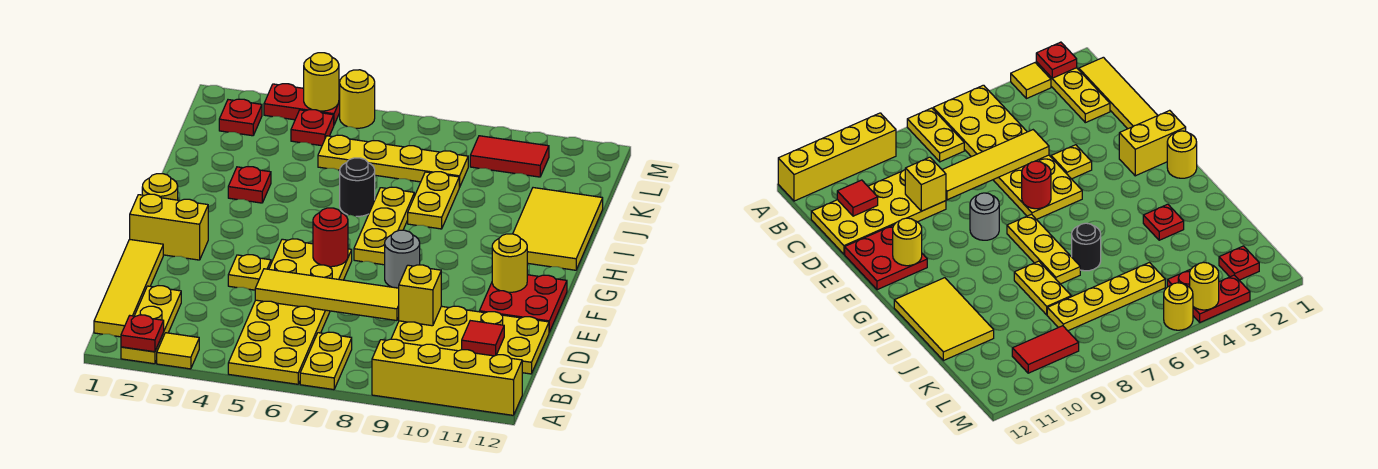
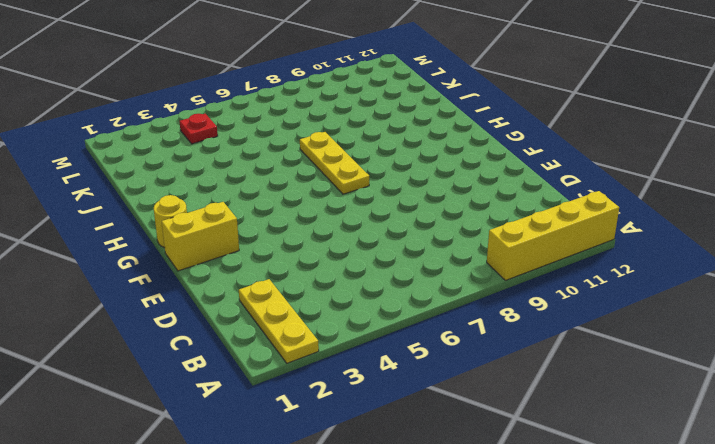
none -> yellow 1x1 tile [157,333,199,369]
none -> yellow 2x6 plate [228,239,352,384]
none -> yellow 1x2 plate [300,332,352,390]
none -> yellow 1x4 tile [94,239,163,337]

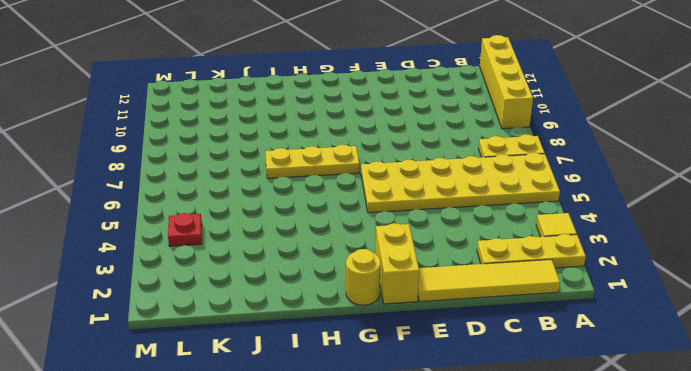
none -> yellow 2x4 plate [391,306,549,374]
none -> yellow 1x1 plate [228,255,271,290]
none -> red 2x2 plate [479,275,567,332]
none -> grey 1x1 round brick [385,230,420,288]

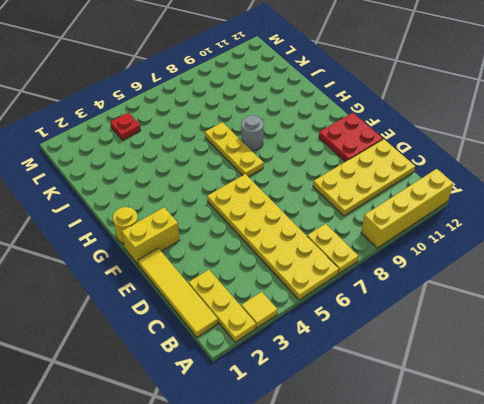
grey 1x1 round brick [241,115,264,151] -> grey 1x1 round brick moved to [385,230,420,288]
none -> yellow 1x1 plate [228,255,271,290]
none -> yellow 2x3 tile [513,188,603,270]
none -> red 1x1 plate [228,167,271,203]
none -> black 1x1 round brick [340,158,375,216]

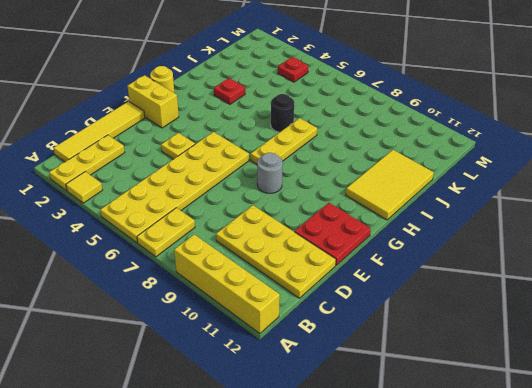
none -> yellow 1x2 plate [408,172,459,229]
none -> yellow 1x4 plate [318,135,468,187]
none -> red 1x1 plate [219,99,262,136]
none -> red 1x2 tile [470,136,549,177]

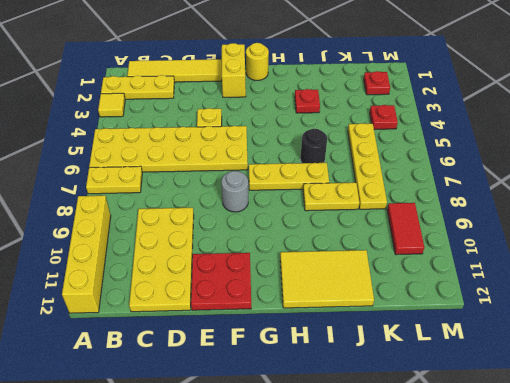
none -> red 1x2 plate [264,84,340,125]
none -> yellow 1x1 round brick [340,70,375,128]
none -> red 1x1 plate [121,315,164,352]
none -> red 1x1 tile [462,321,504,356]

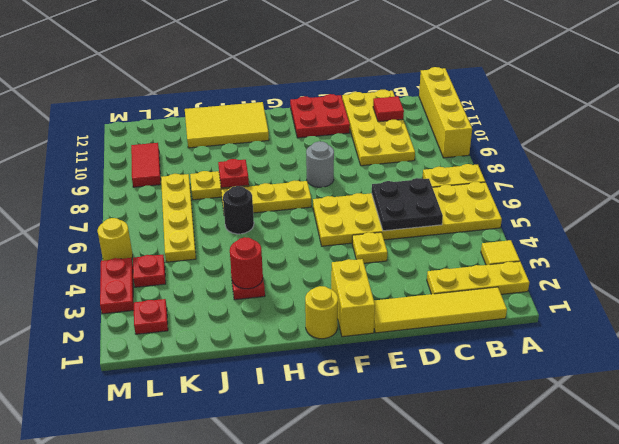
black 2x2 plate [372,178,443,231] -> yellow 1x4 tile [255,269,399,321]
red 1x1 round brick [230,237,263,289] -> red 1x1 round brick moved to [313,208,348,267]
red 1x1 plate [218,159,249,188] -> red 1x1 plate moved to [121,315,164,352]
none -> yellow 1x1 brick [399,265,441,326]
none -> yellow 1x1 round brick [492,234,527,292]
none -> yellow 1x1 round brick [304,53,339,111]

